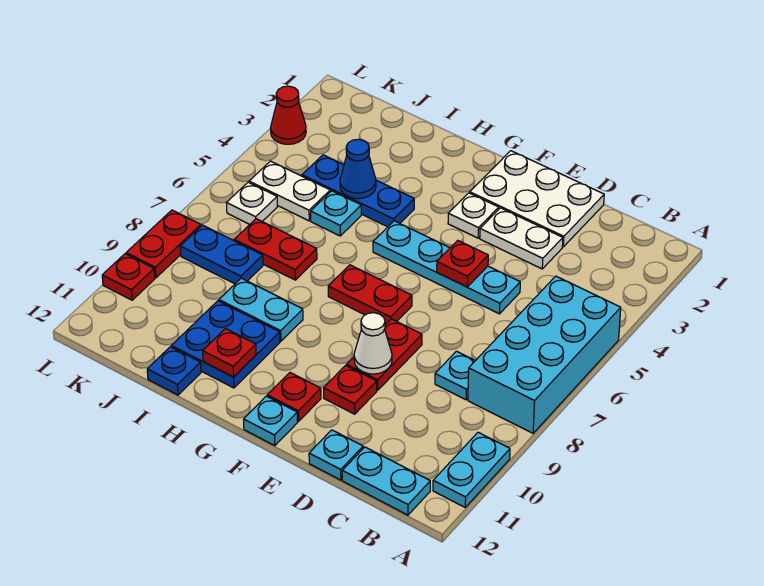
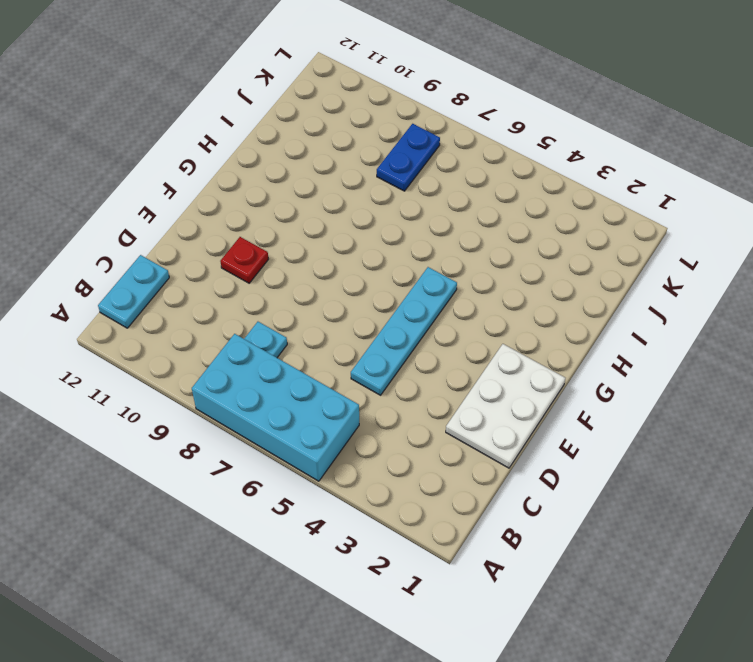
none -> cyan 1x2 plate [433,432,510,507]
none -> white 1x2 plate [480,208,563,269]
none -> cyan 1x1 plate [309,430,363,480]
none -> red 1x2 plate [347,319,422,390]

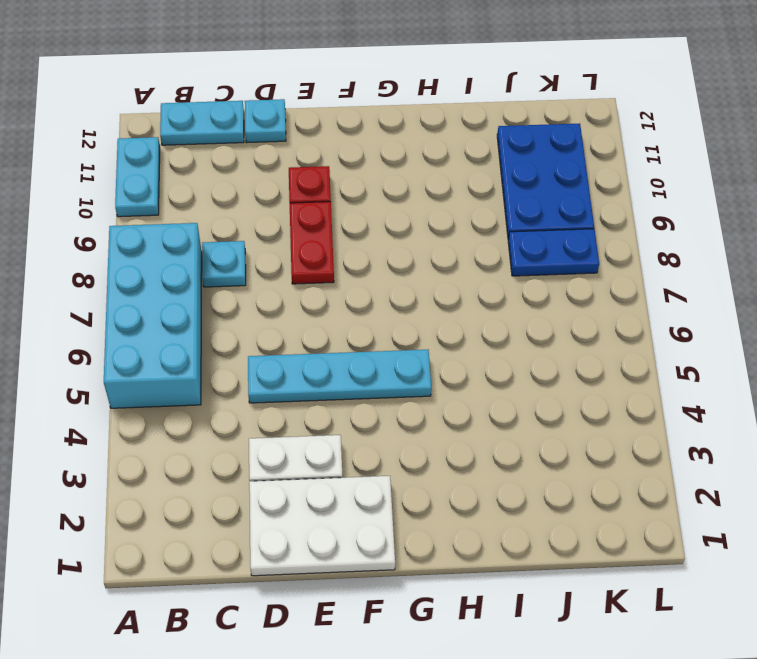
blue 2x3 plate [497,124,594,239] -> none
none -> white 1x1 plate [448,193,499,238]
none -> red 1x2 plate [328,265,412,325]
none -> red 1x1 plate [267,373,321,421]
none -> cyan 1x1 plate [244,396,298,446]

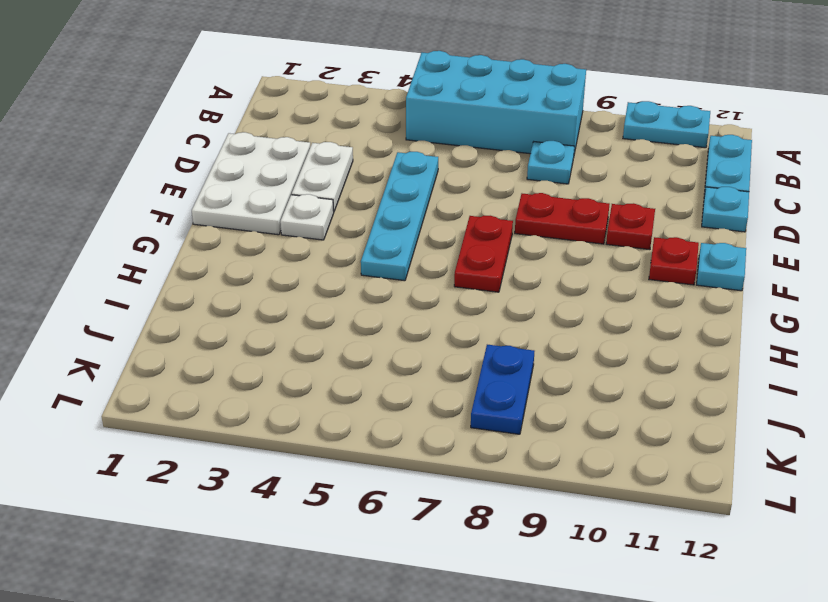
none -> blue 1x3 plate [302,155,414,227]
none -> cyan 1x2 plate [219,278,303,341]
none -> blue 2x2 plate [172,301,280,388]
none -> cyan 1x1 plate [311,191,361,236]

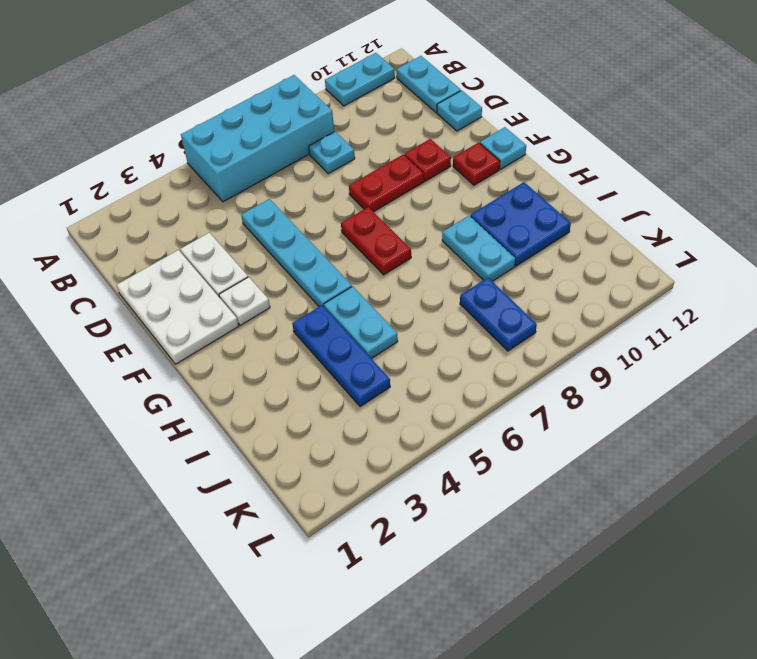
cyan 1x2 plate [324,286,398,359] -> cyan 1x1 plate [311,191,361,236]
none -> red 1x2 plate [234,219,317,280]
none -> blue 1x1 plate [147,347,201,395]
none -> white 1x2 plate [249,161,330,221]
none -> white 1x1 plate [226,182,277,224]

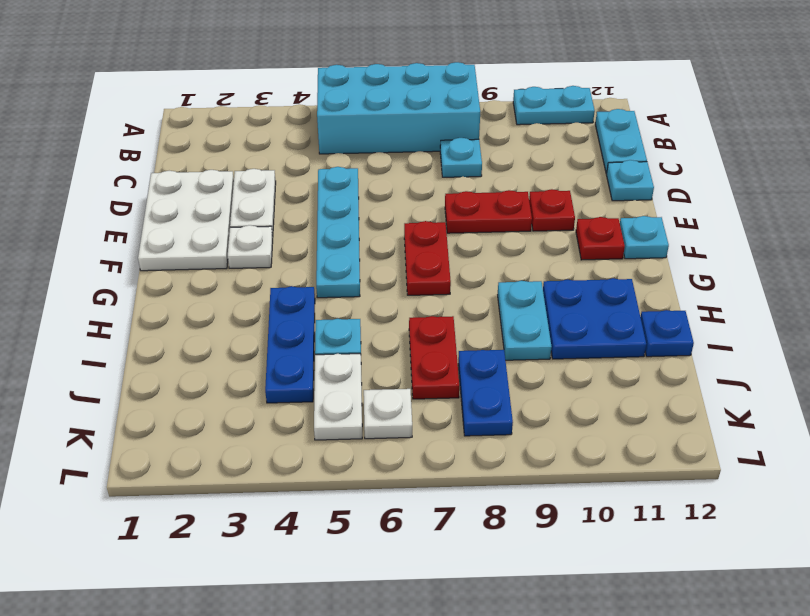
none -> red 1x1 cone [271,86,306,144]
none -> red 1x2 plate [126,210,201,278]
none -> red 1x1 plate [102,254,155,300]
none -> red 1x1 plate [437,240,488,287]

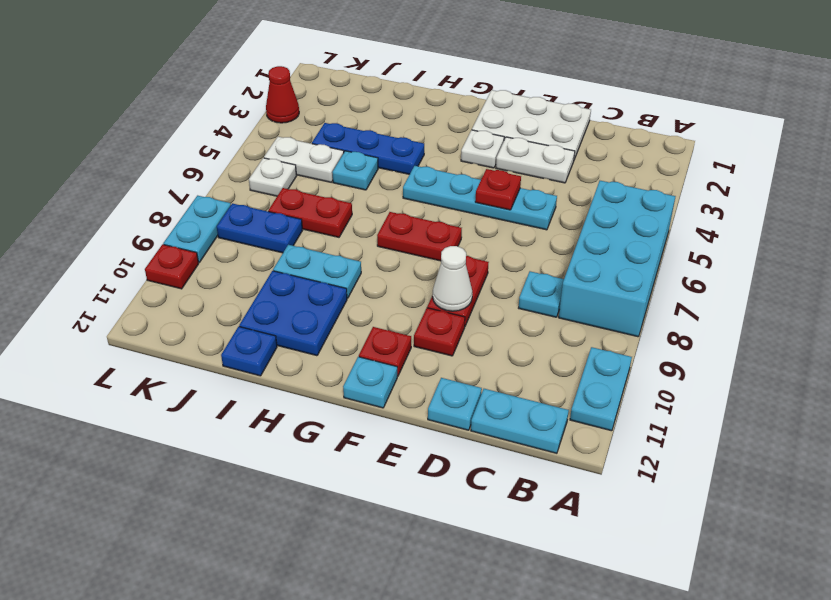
cyan 1x2 plate [163,196,231,262] -> red 1x2 plate [126,210,201,278]
none -> red 1x1 plate [203,329,256,377]
none -> blue 1x1 cone [340,139,376,199]

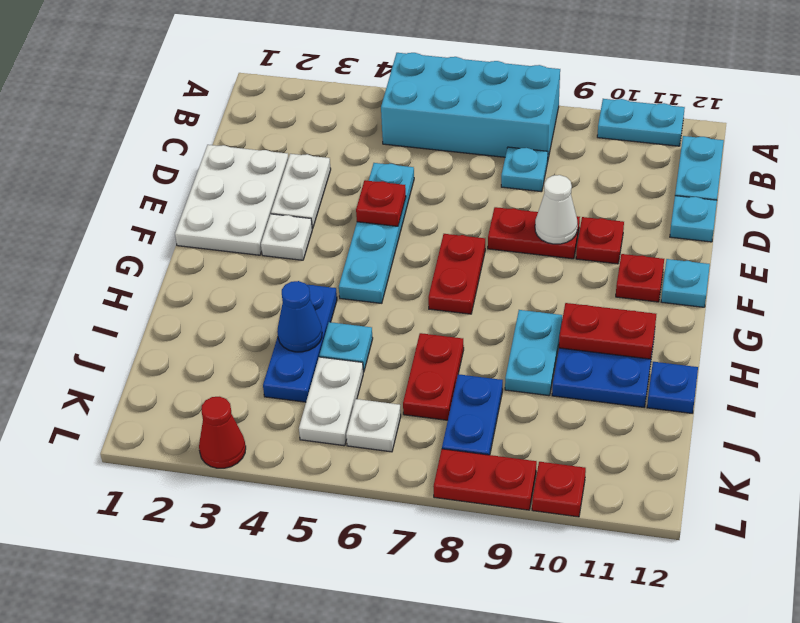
red 1x2 plate [559,303,656,359] -> red 1x1 plate [203,329,256,377]

